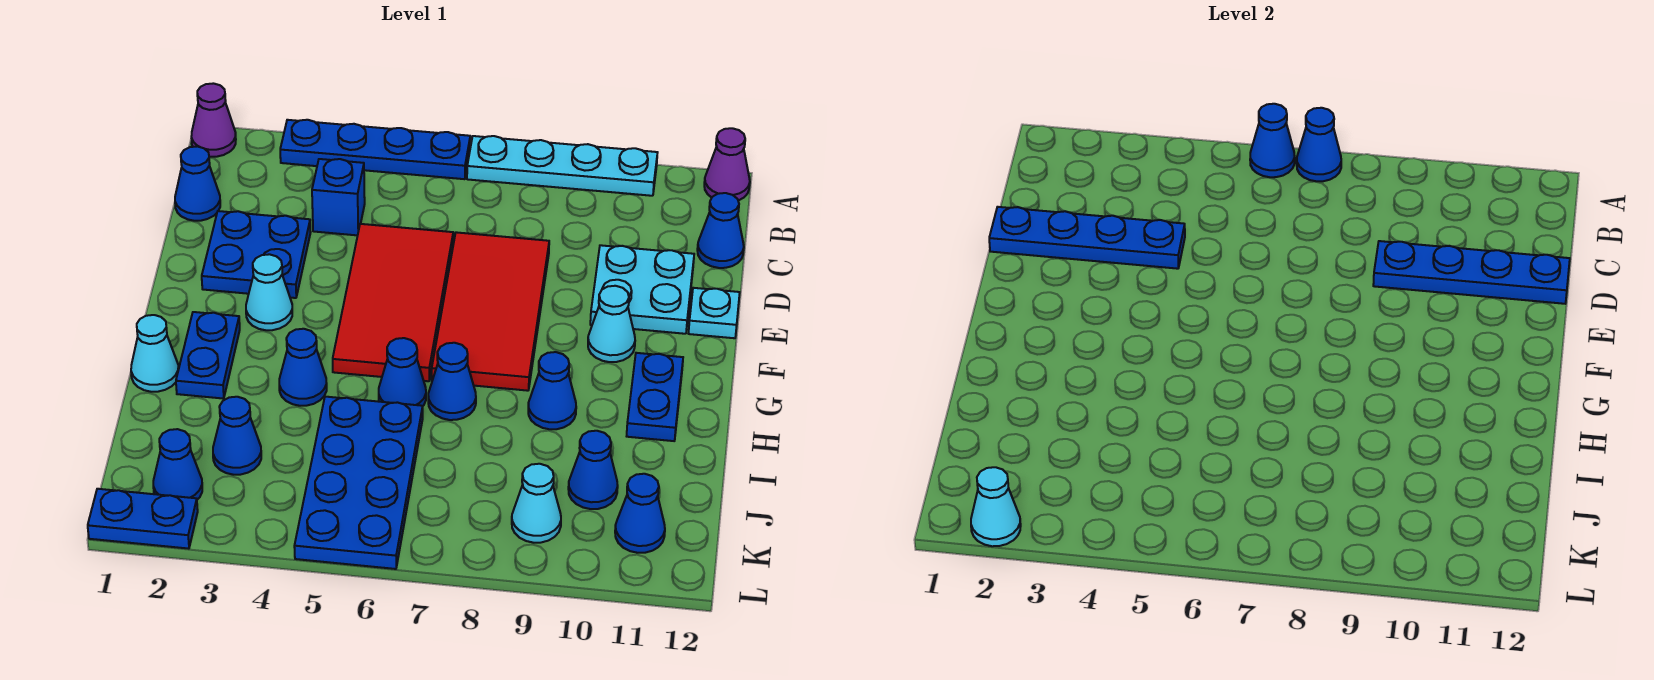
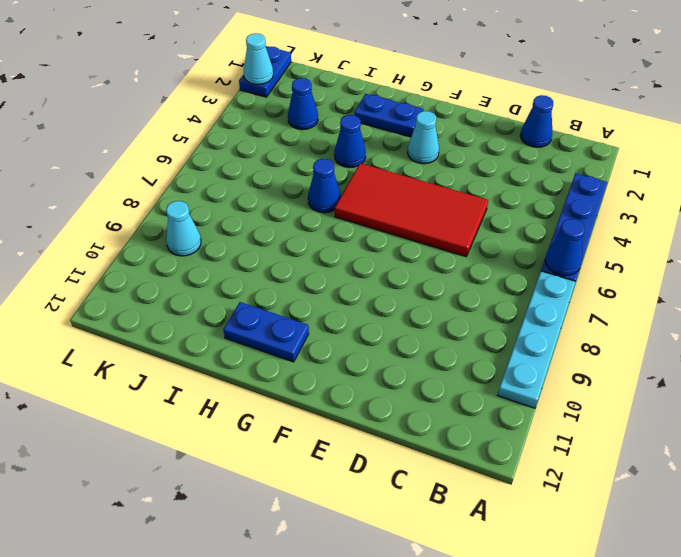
none -> purple 1x1 cone [191,83,236,157]
none -> purple 1x1 cone [704,128,750,201]
none -> blue 1x1 brick [312,159,365,235]
none -> blue 1x1 cone [697,193,744,268]

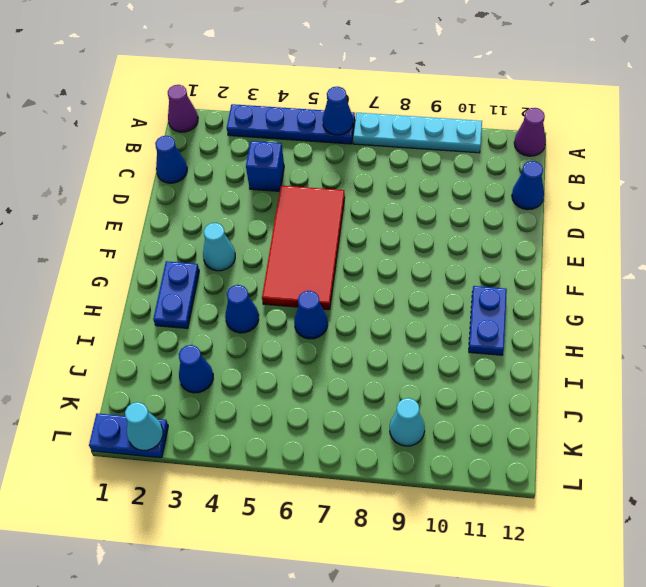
none -> blue 2x2 plate [202,211,311,298]
none -> red 2x4 tile [432,232,549,391]
none -> cyan 2x2 plate [590,245,694,334]
none -> cyan 1x1 plate [689,288,740,338]

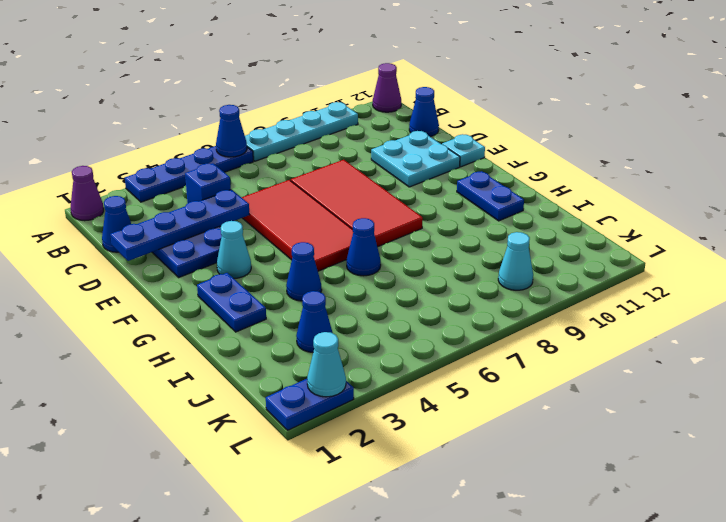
none -> cyan 1x1 cone [588,286,635,362]
none -> cyan 1x1 cone [131,315,179,392]
none -> blue 1x1 cone [428,343,476,420]
none -> blue 1x1 cone [528,352,576,429]

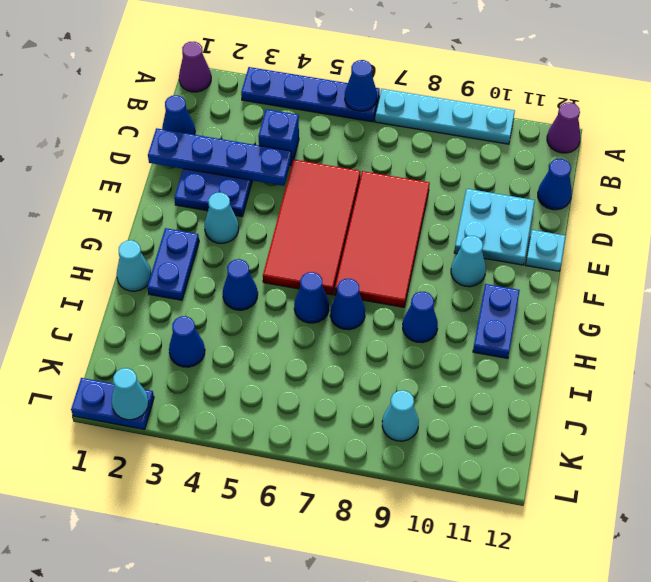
none -> blue 2x4 plate [294,397,423,569]
none -> blue 1x1 cone [568,431,618,509]
none -> blue 1x1 cone [153,429,202,500]
none -> blue 1x1 cone [615,474,665,553]

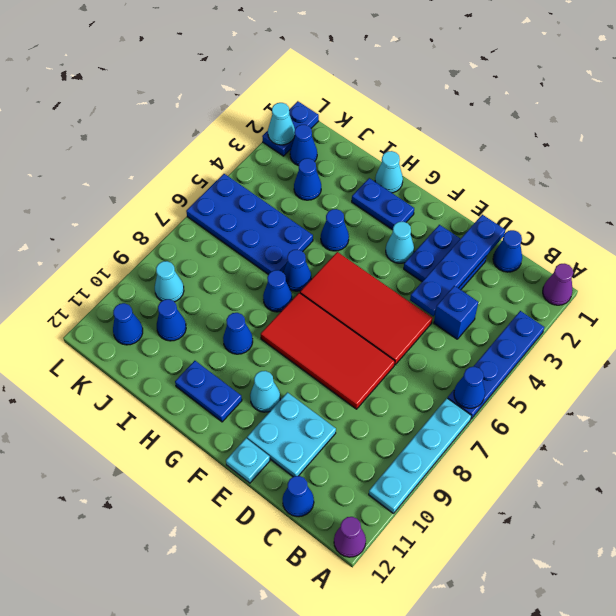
none -> blue 1x1 cone [1297,108,1341,181]
none -> blue 1x4 plate [1373,241,1570,304]

